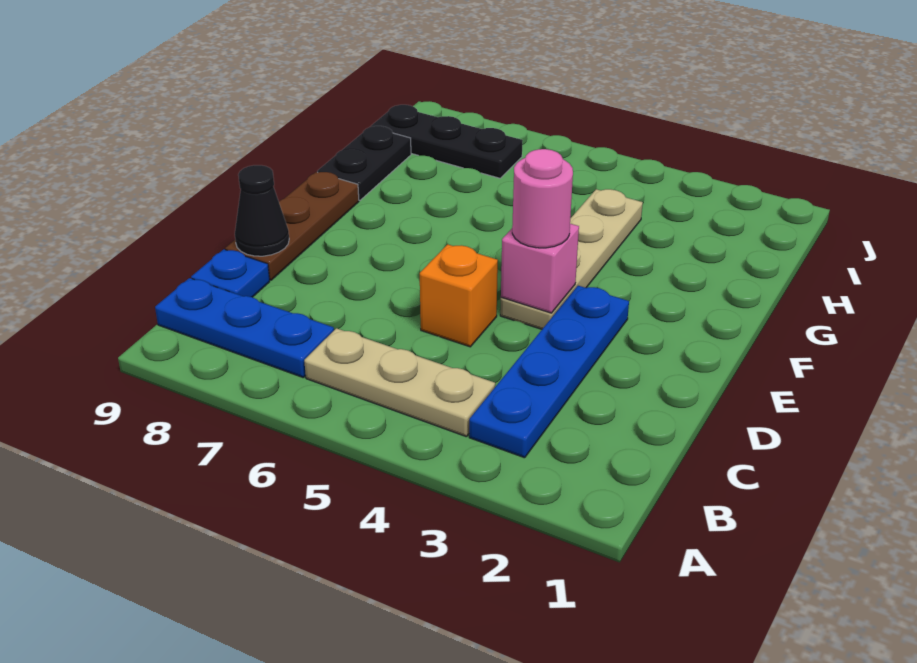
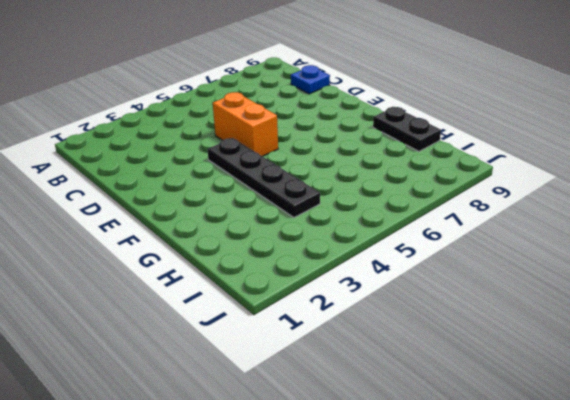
orange 1x2 brick [213,92,278,156] -> orange 1x1 brick [420,244,498,347]
black 1x4 plate [207,138,320,217] -> tan 1x4 plate [500,189,643,329]
none -> blue 1x4 plate [469,286,629,458]
none -> tan 1x3 plate [304,328,495,437]
none -> blue 1x3 plate [155,278,334,377]

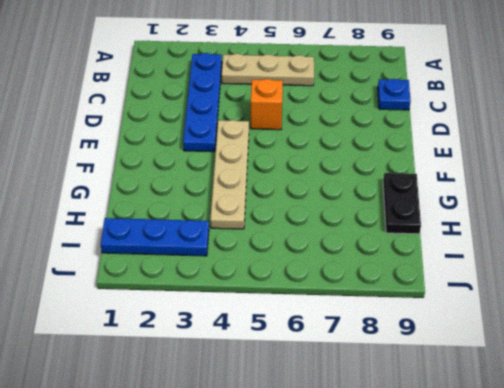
blue 1x3 plate [101,218,209,256] -> blue 1x3 plate moved to [155,278,334,377]
none -> brown 1x3 plate [225,172,359,280]
none -> black 1x3 plate [371,105,523,178]
none -> black 1x1 cone [235,165,289,256]

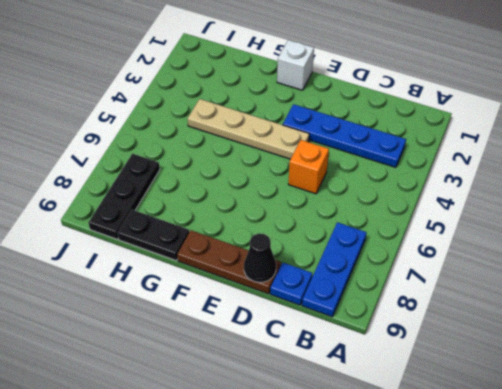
white 1x1 brick [277,40,314,90] -> none
none -> tan 1x3 plate [304,328,495,437]
none -> pink 1x1 brick [501,224,579,313]
none -> pink 1x1 round brick [512,149,573,248]

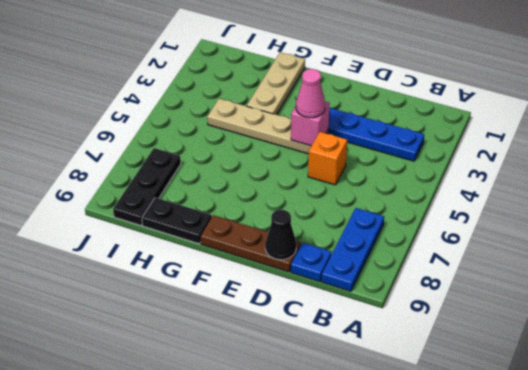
pink 1x1 cone [296,69,325,118] -> pink 1x1 round brick [512,149,573,248]
tan 1x3 plate [247,52,305,115] -> tan 1x3 plate moved to [304,328,495,437]

